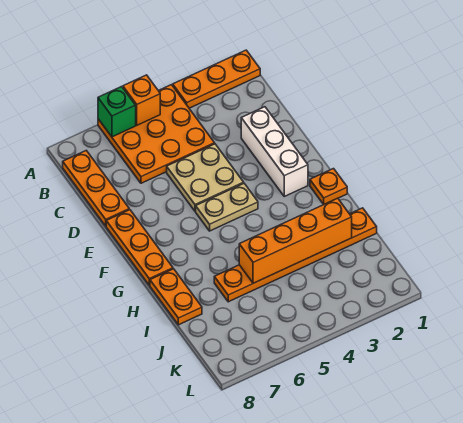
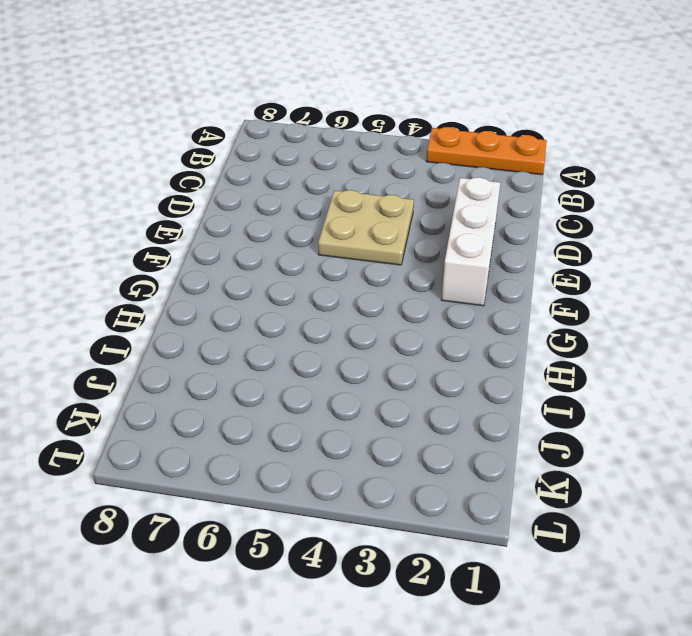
none -> orange 3x3 plate [98,85,215,183]
none -> orange 1x3 plate [63,151,129,226]
none -> orange 1x3 plate [106,210,173,285]

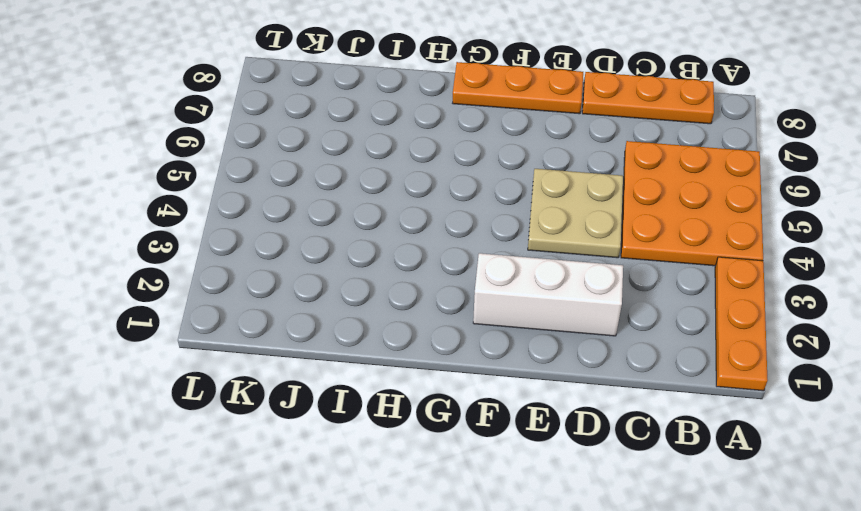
none -> tan 1x2 plate [196,184,258,231]
none -> orange 1x1 plate [310,169,347,204]
none -> orange 1x2 plate [150,269,202,325]

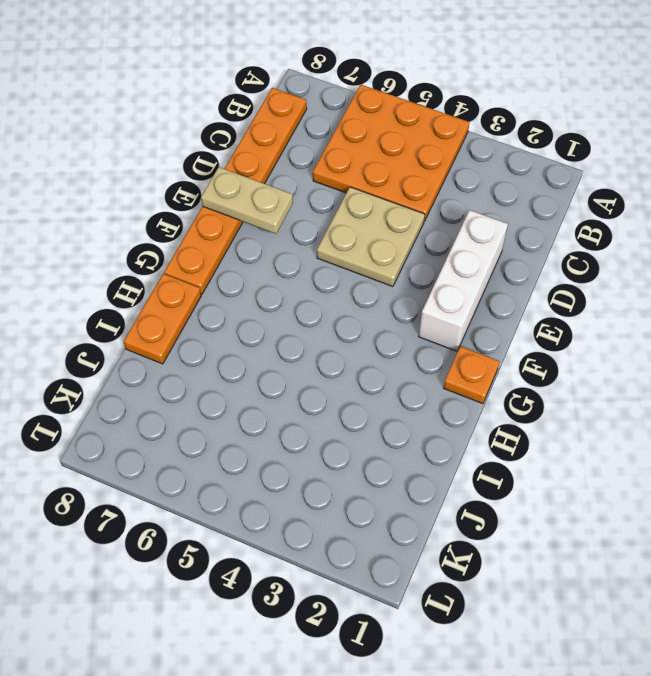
tan 1x2 plate [201,167,293,234] -> tan 1x2 plate moved to [196,184,258,231]
none -> orange 1x3 plate [173,50,260,108]
none -> orange 1x6 plate [214,208,377,302]
none -> orange 1x1 brick [123,75,160,125]

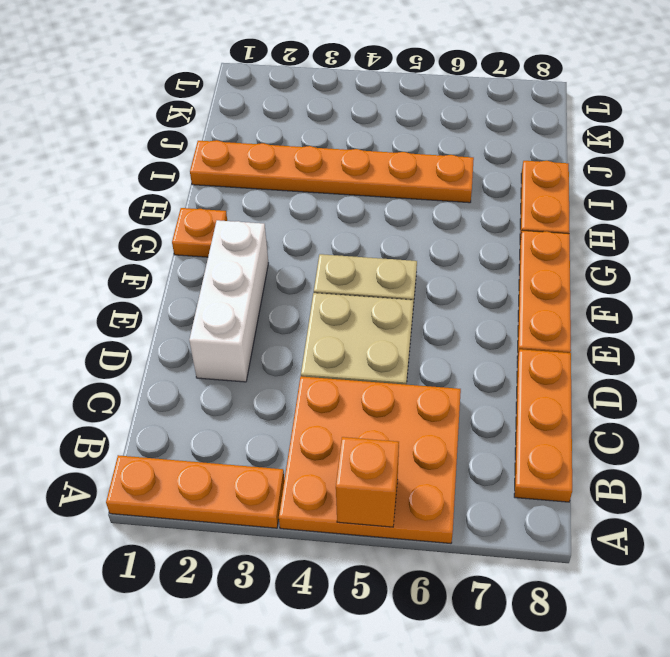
none -> green 1x1 brick [98,87,136,137]
none -> orange 1x4 brick [239,198,352,283]

